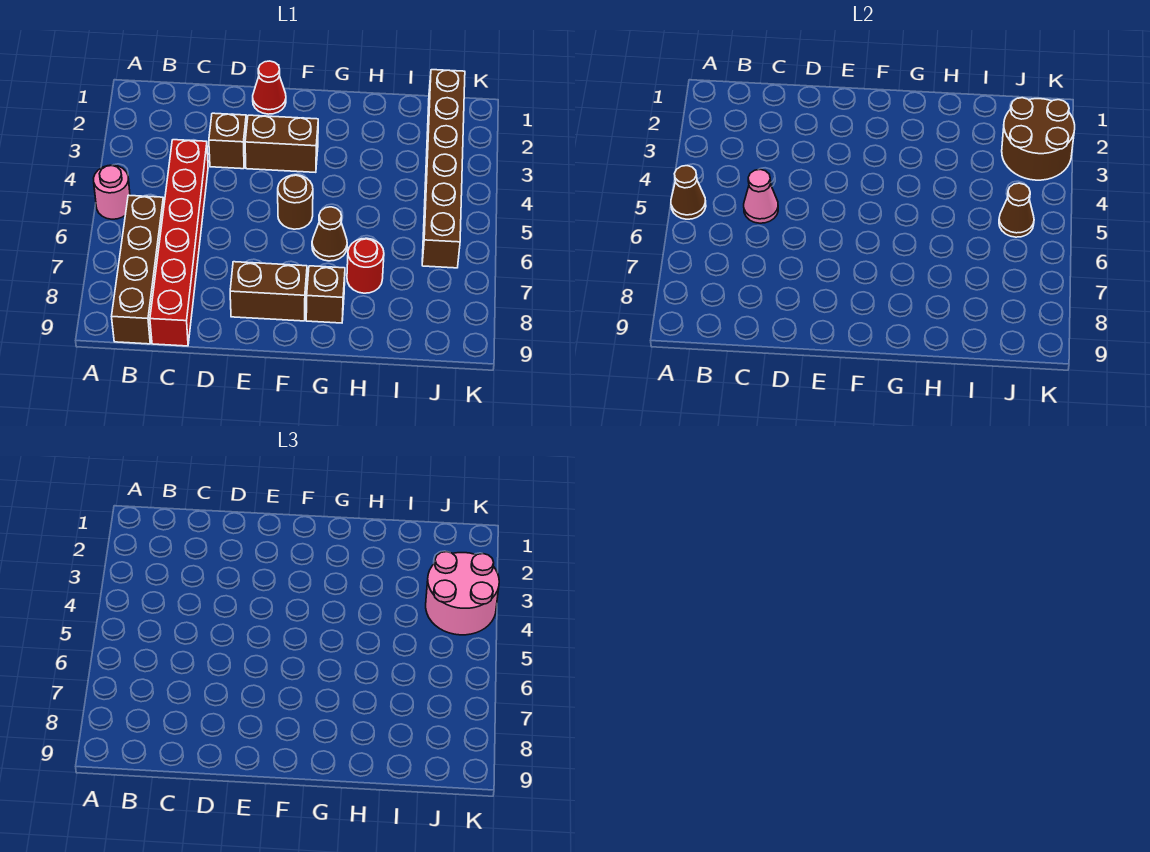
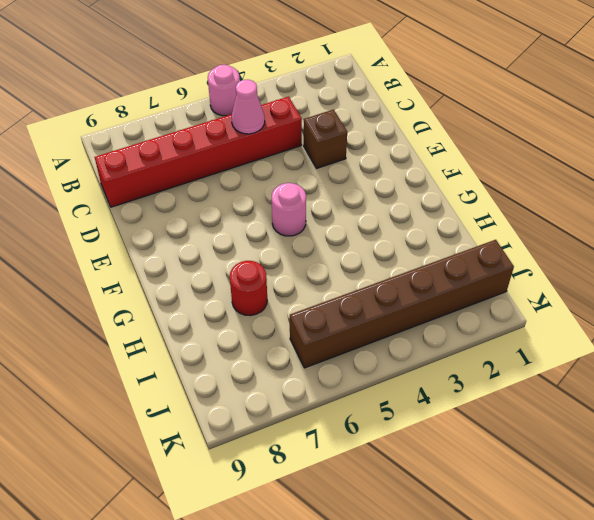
pink 1x1 round brick [272,183,306,236] -> brown 1x1 round brick [278,175,313,229]
none -> brown 1x4 brick [112,195,164,344]
none -> red 1x1 cone [253,61,286,114]
none -> brown 1x2 brick [245,115,318,172]

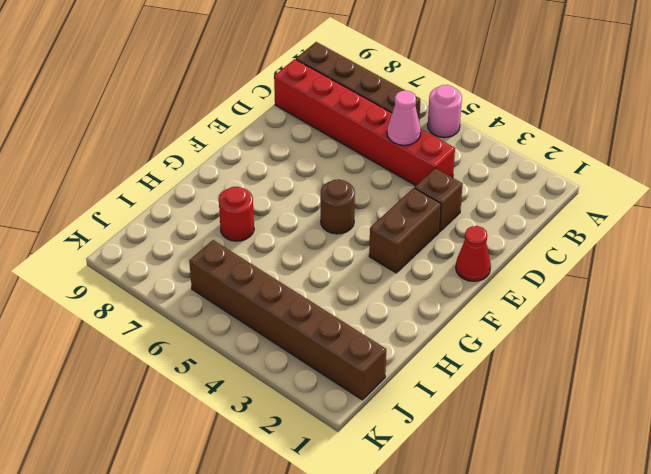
none -> brown 1x2 brick [230,262,307,321]
none -> brown 1x1 cone [312,207,347,261]
none -> brown 1x1 brick [306,266,345,323]

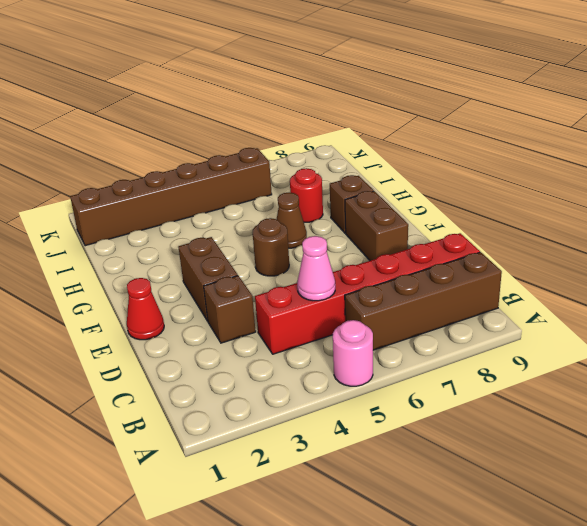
none -> brown 1x1 cone [671,166,706,219]
none -> brown 2x2 round brick [1002,98,1075,180]
none -> brown 1x1 cone [999,183,1034,237]

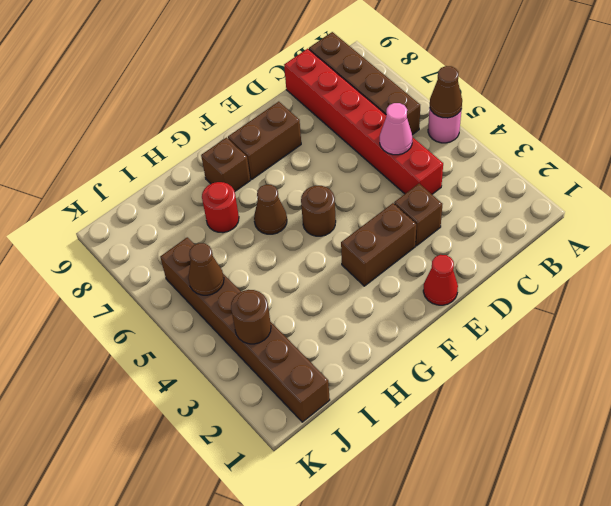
brown 1x1 round brick [231,290,271,344] -> brown 2x2 round brick [1002,98,1075,180]
none -> pink 2x2 round brick [426,552,499,635]

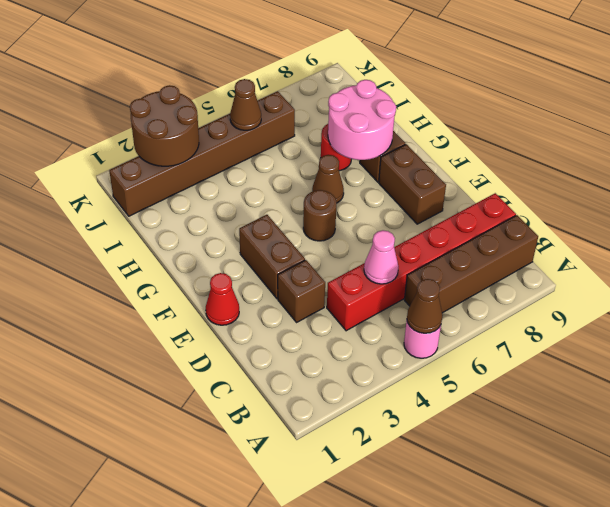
pink 2x2 round brick [328,80,396,160] -> pink 2x2 round brick moved to [426,552,499,635]

